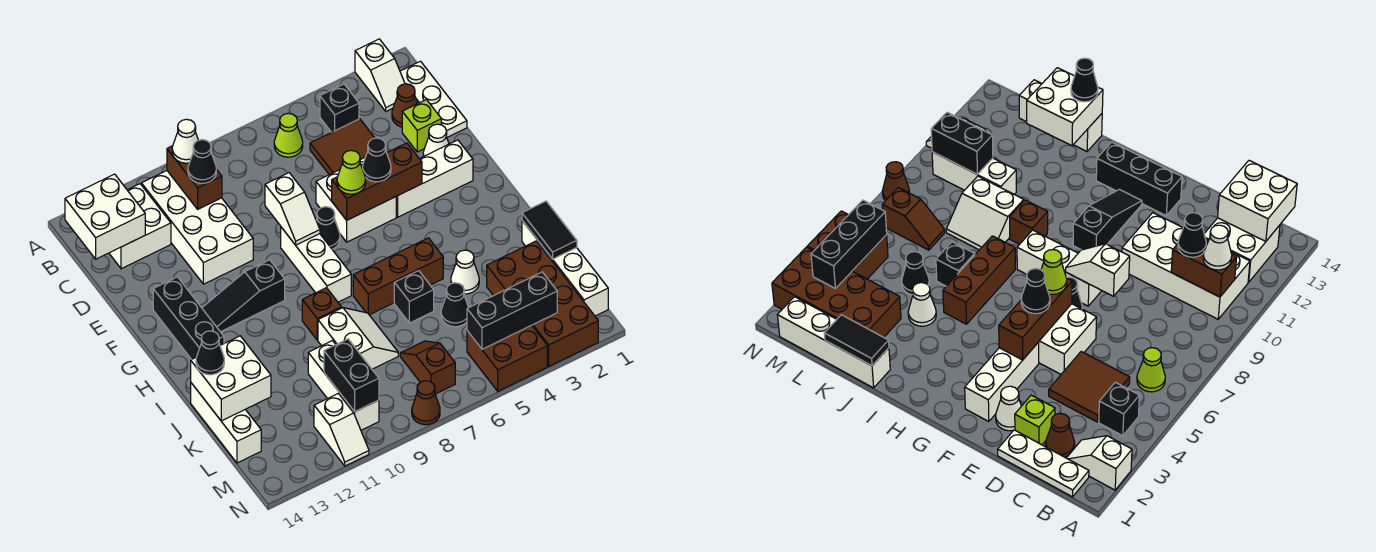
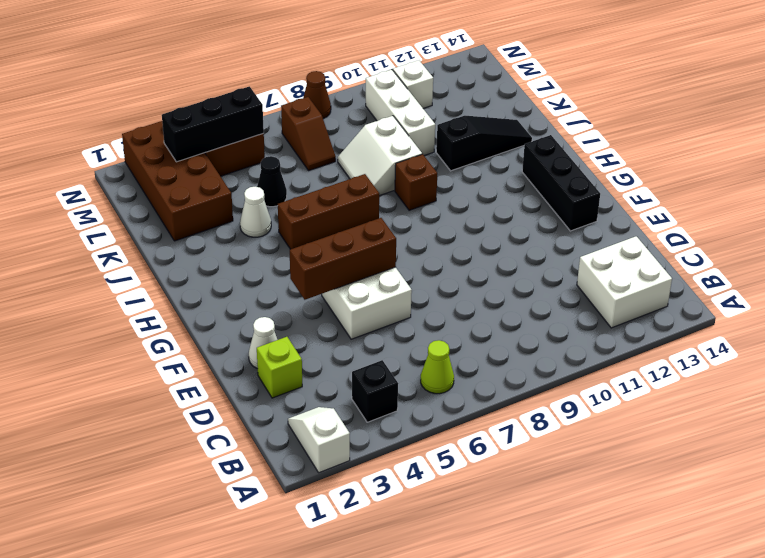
black 1x3 slope [436,116,532,171] -> black 1x3 slope moved to [202,260,285,332]
none -> white 1x3 plate [400,61,467,137]
none -> white 2x4 brick [141,171,253,284]
none -> brown 1x1 cone [392,84,418,127]
none -> brown 2x2 tile [310,119,374,175]

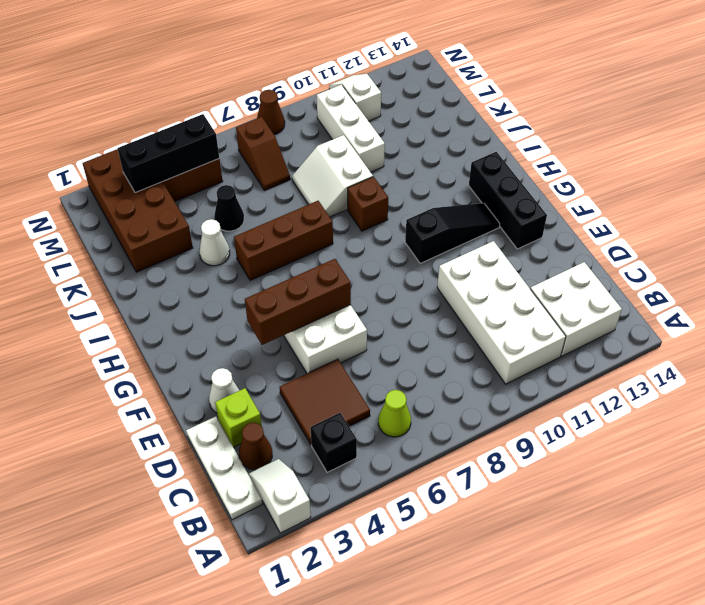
none -> white 1x3 brick [396,140,473,217]
none -> black 1x1 cone [316,207,340,249]
none -> white 1x3 brick [281,227,351,302]
none -> white 1x4 brick [522,221,608,316]

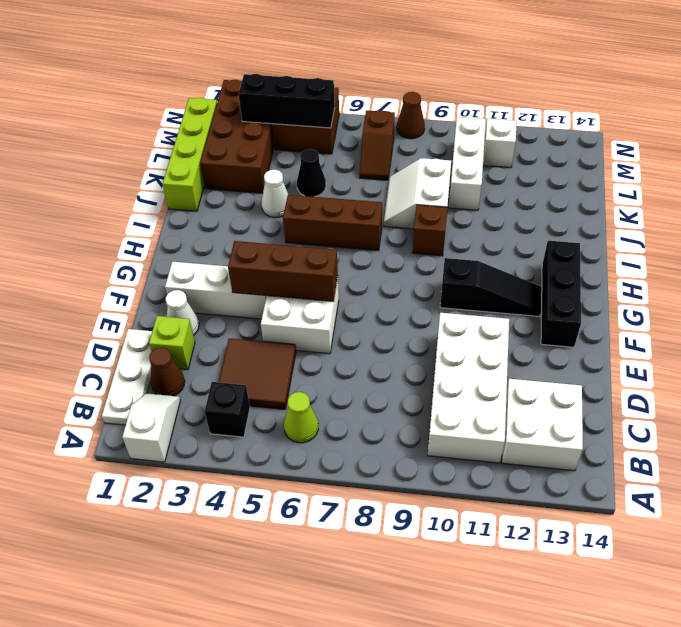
lime 1x4 brick [163,98,217,211] -> white 1x4 brick [522,221,608,316]
none -> black 1x1 cone [316,207,340,249]
none -> white 1x3 brick [281,227,351,302]
none -> black 1x1 brick [394,271,434,323]
none -> white 1x3 brick [191,383,261,463]

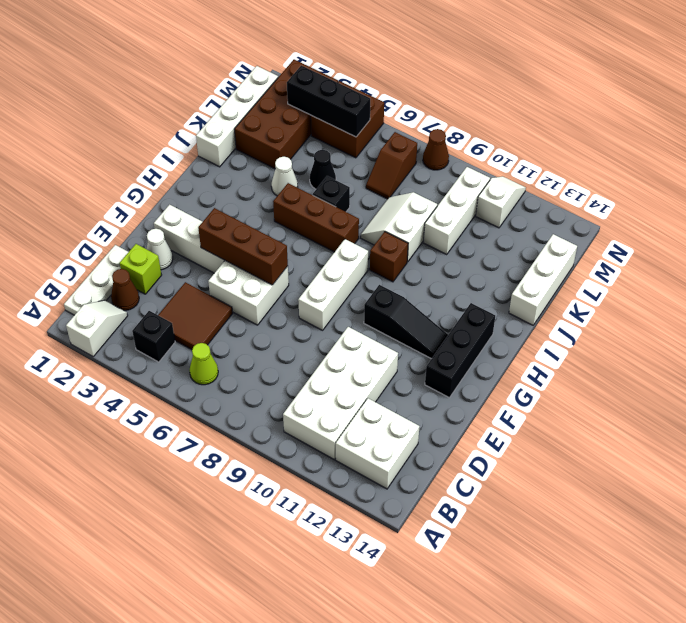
none -> black 1x1 cone [316,207,340,249]
none -> brown 1x2 brick [167,146,222,209]
none -> white 2x2 brick [65,174,145,259]
none -> white 1x2 slope [265,173,320,245]

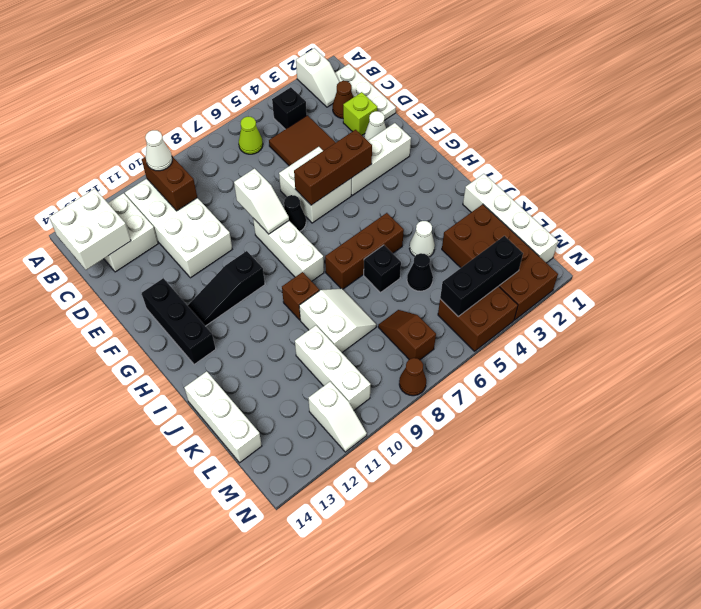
none -> black 1x2 tile [522,201,577,259]
none -> white 2x2 brick [191,336,271,421]
none -> black 1x2 brick [324,339,379,412]
none -> black 1x1 cone [188,140,216,183]

